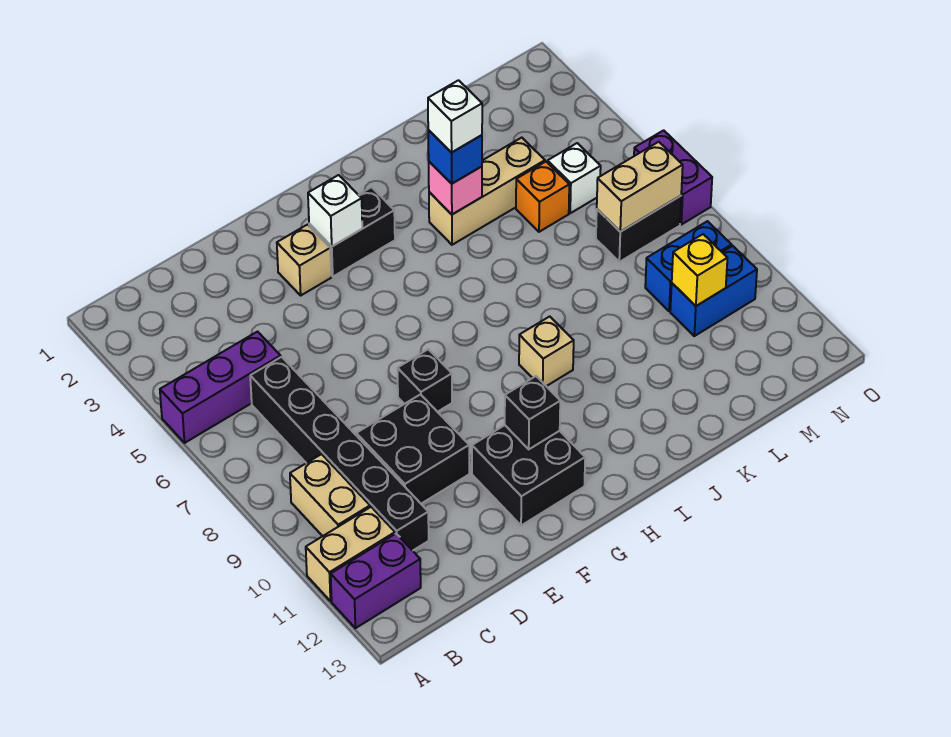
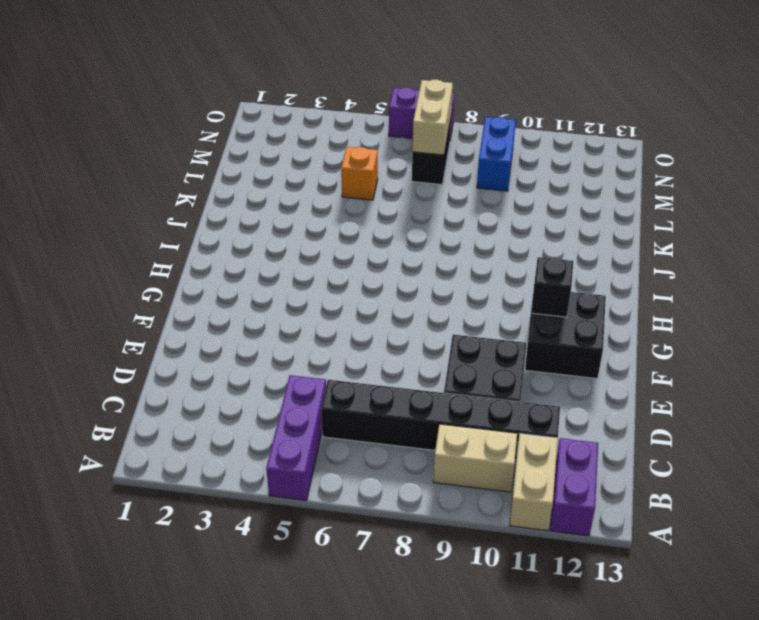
none -> tan 1x1 brick [277,225,331,295]
none -> black 1x1 brick [397,349,452,412]
none -> black 1x2 brick [309,187,395,277]

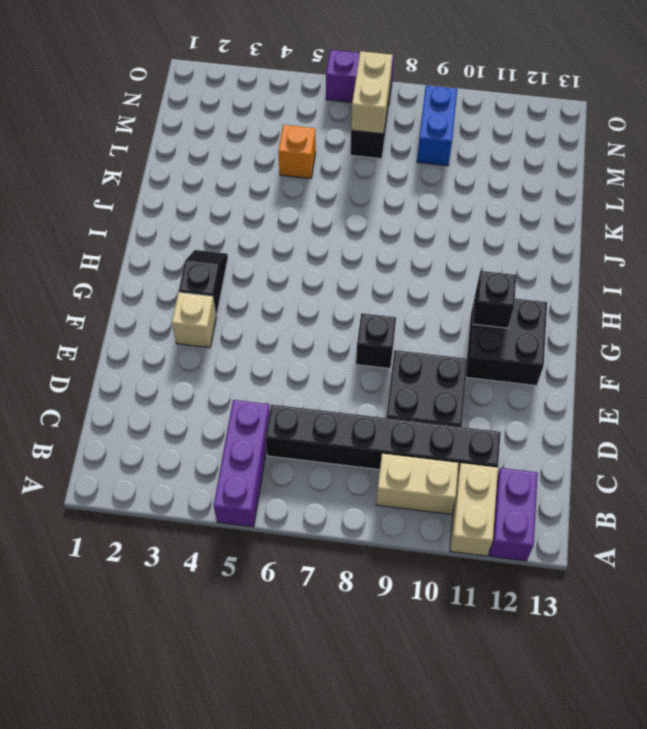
black 1x2 slope [179,250,228,316] -> black 1x2 brick [309,187,395,277]
none -> tan 1x1 brick [519,316,574,386]
none -> tan 1x3 brick [429,138,545,245]
none -> white 1x1 brick [548,143,601,213]

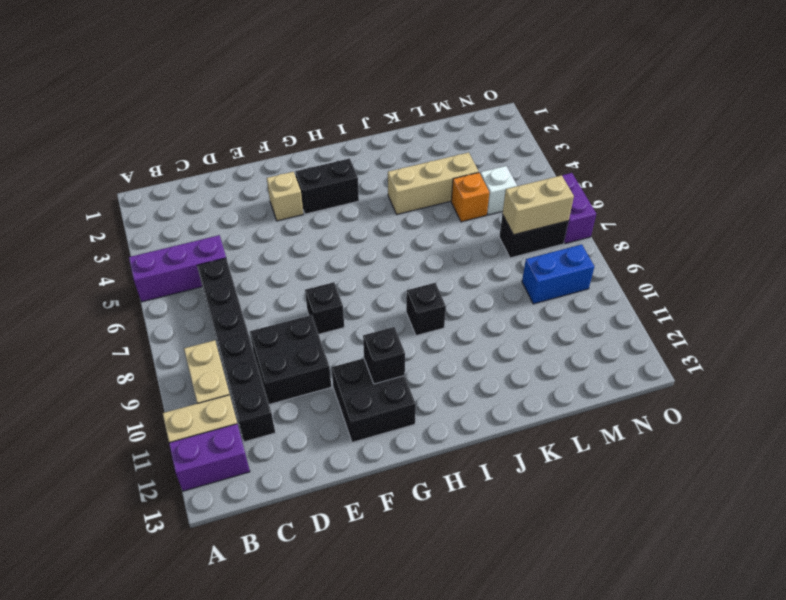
black 1x1 brick [406,283,446,336] -> tan 1x1 brick [519,316,574,386]
none -> blue 1x2 brick [670,246,757,336]
none -> white 1x1 brick [308,175,362,246]
none -> pink 1x1 brick [429,162,482,214]

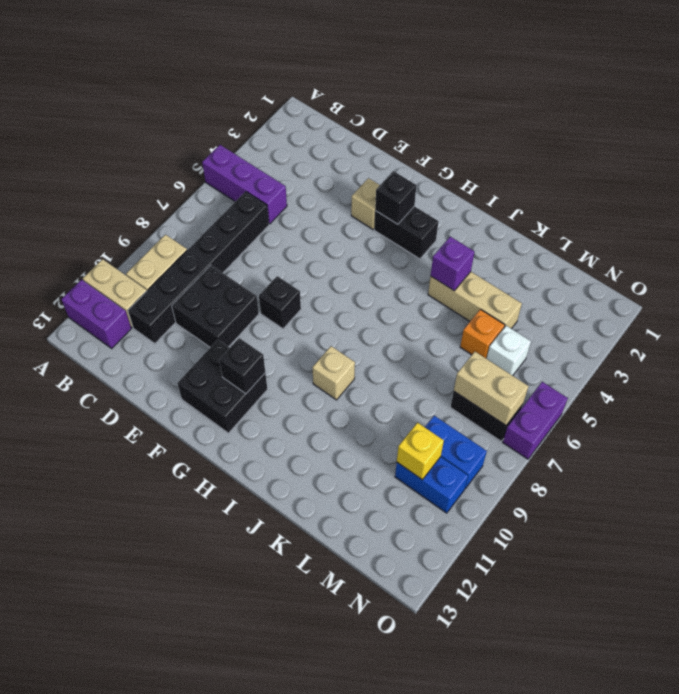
black 1x1 brick [375,171,416,224] -> white 1x1 brick [308,175,362,246]
purple 1x1 brick [431,237,475,291] -> pink 1x1 brick [429,162,482,214]
none -> blue 1x1 brick [428,130,482,184]
none -> white 1x1 brick [428,80,482,153]

